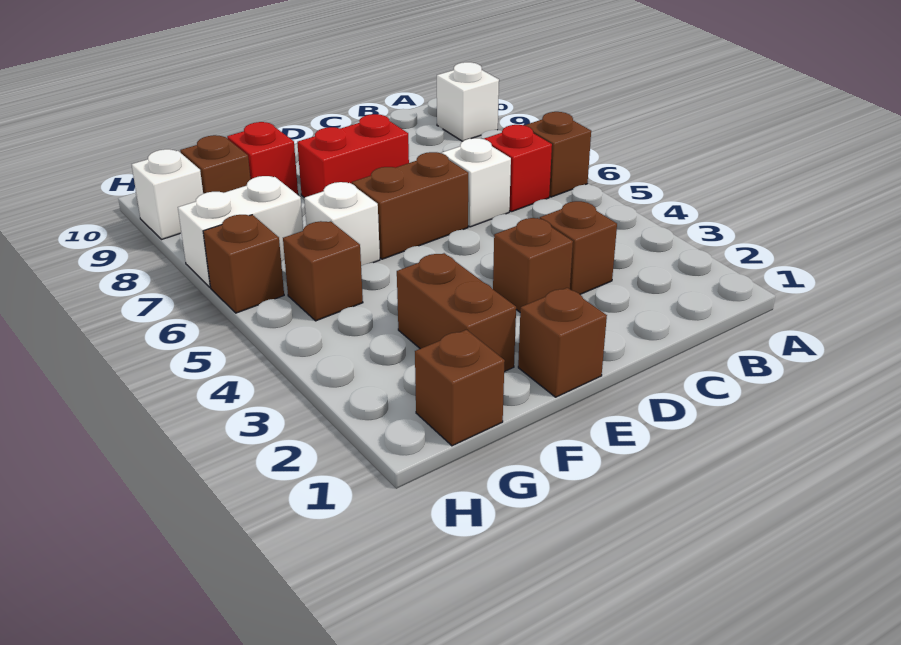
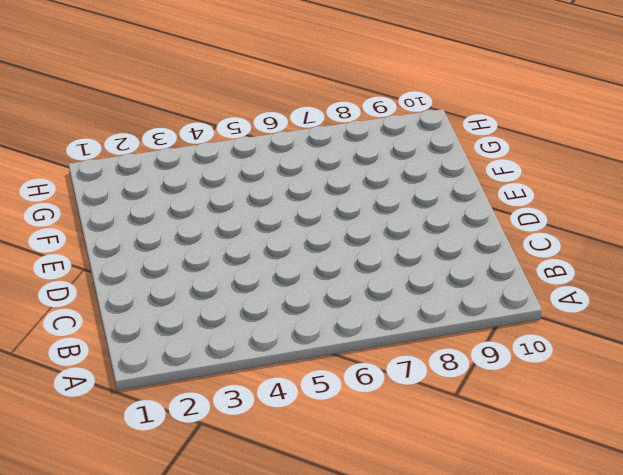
none -> brown 1x1 brick [524,112,591,197]
none -> white 1x1 brick [437,62,499,141]
none -> red 1x1 brick [484,125,552,212]

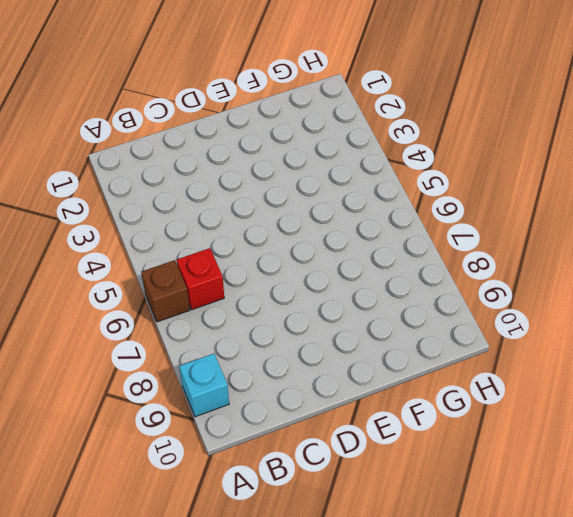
cyan 1x1 brick [179,354,229,417] -> white 1x1 brick [437,62,499,141]
none -> brown 1x1 brick [540,201,617,294]
none -> white 1x1 brick [442,138,511,227]
none -> brown 1x1 brick [493,218,573,312]

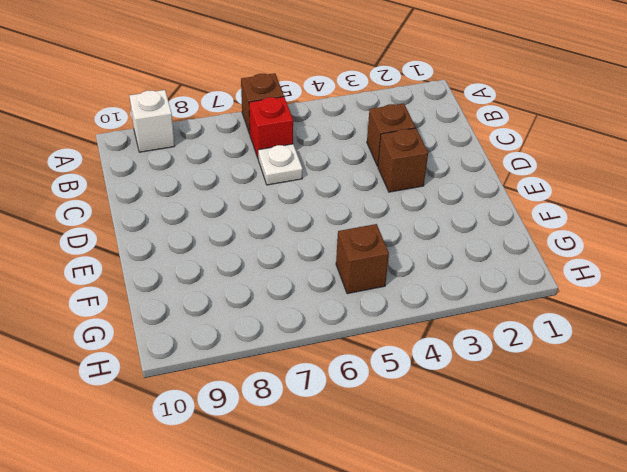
white 1x1 plate [258,144,303,185] -> white 1x1 brick [442,138,511,227]
none -> brown 1x2 brick [352,152,468,259]
none -> red 1x2 brick [297,114,409,198]
none -> brown 1x1 brick [518,288,607,397]

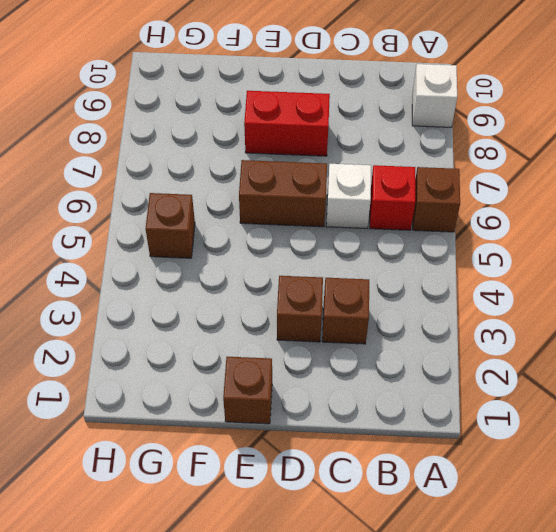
none -> brown 1x2 brick [397,253,516,372]
none -> white 1x1 brick [304,182,380,266]
none -> red 1x1 brick [227,122,298,195]

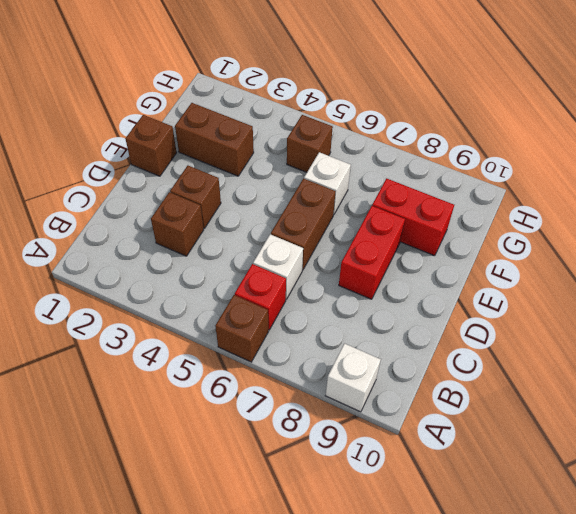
red 1x2 brick [372,178,454,256] -> red 1x1 brick [227,122,298,195]
none -> brown 1x1 brick [415,330,505,446]
none -> white 1x2 brick [178,176,303,287]
none -> brown 1x1 brick [180,135,251,194]

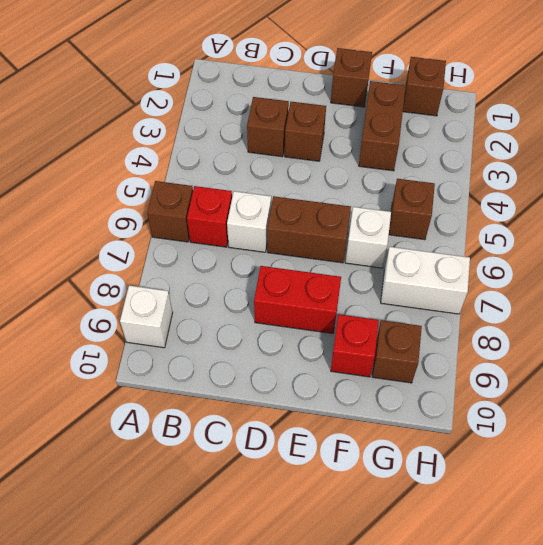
none -> brown 1x1 brick [203,215,284,313]
none -> white 1x1 brick [132,149,203,240]

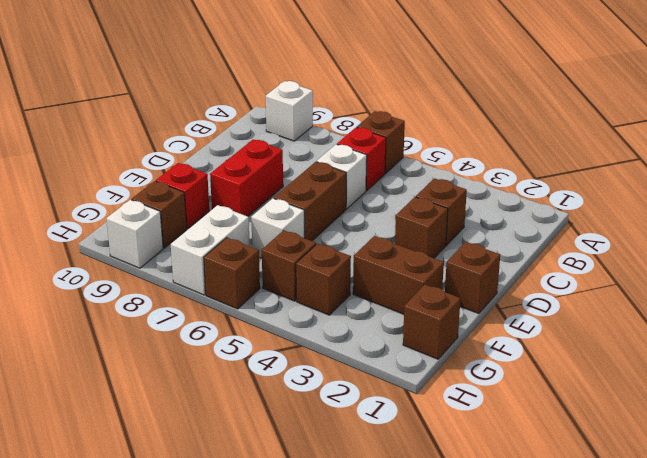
brown 1x1 brick [296,243,351,315] -> none

